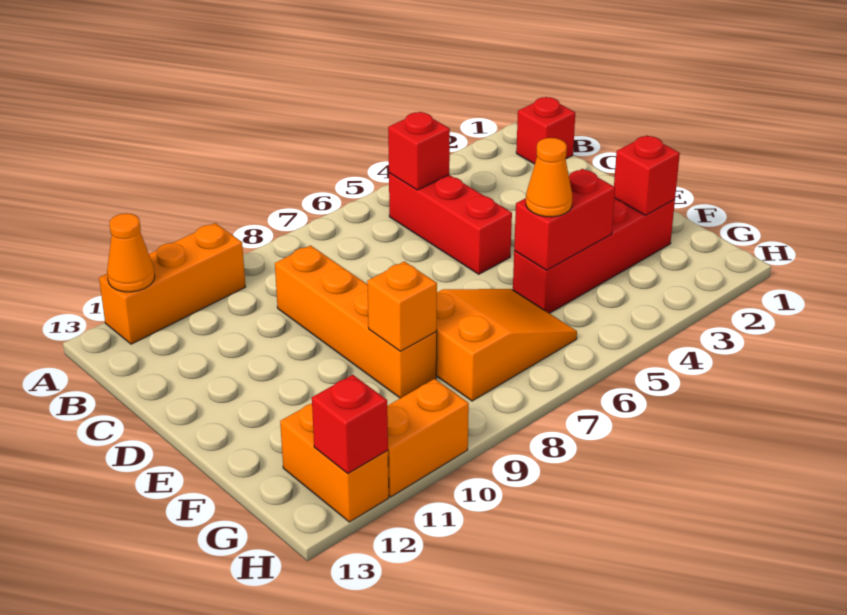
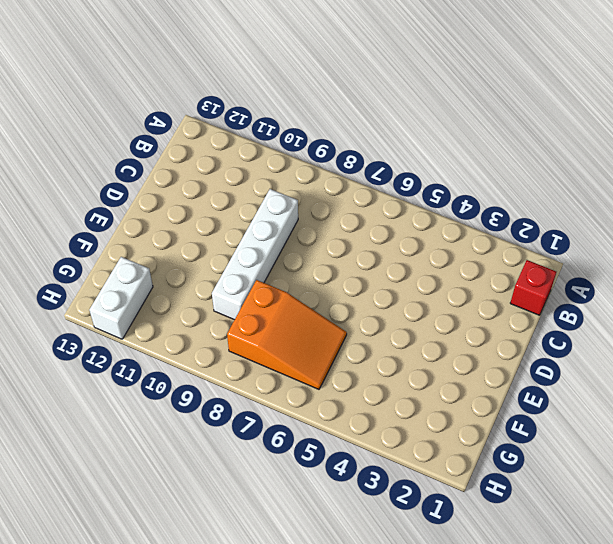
white 1x4 brick [212,189,298,320] -> orange 1x4 brick [275,245,437,398]
white 1x2 brick [89,257,153,339] -> orange 1x2 brick [280,403,389,522]
none -> orange 1x3 brick [99,223,246,344]
none -> red 1x3 brick [389,173,512,274]
none -> red 1x4 brick [513,198,675,313]

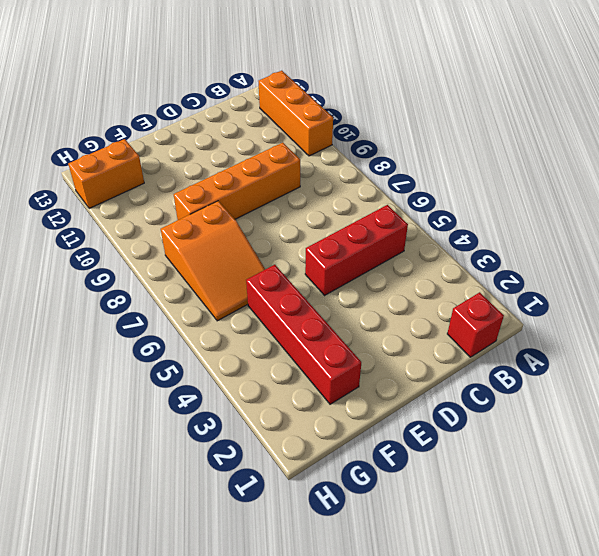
none -> orange 1x2 brick [387,379,469,497]
none -> orange 1x1 cone [107,213,155,292]
none -> red 1x1 brick [388,112,450,190]

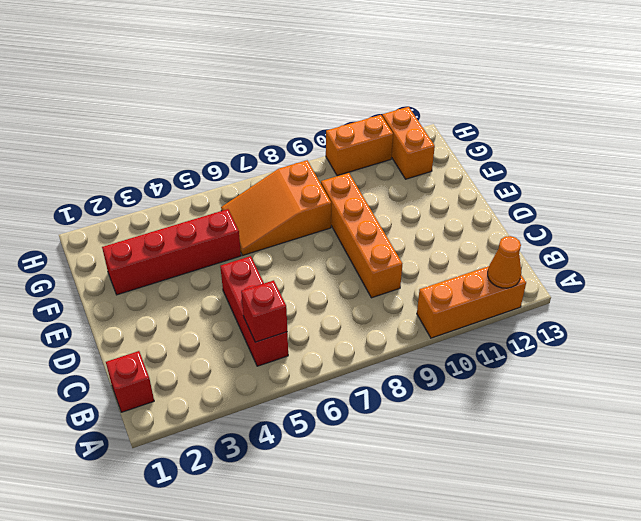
none -> red 1x1 brick [614,135,680,215]
none -> red 1x2 brick [514,169,615,270]
none -> orange 1x1 brick [367,261,437,351]

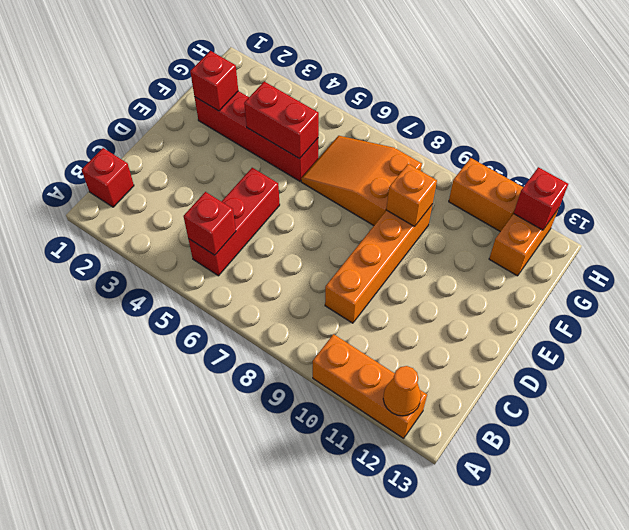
none -> orange 1x1 cone [526,138,572,217]

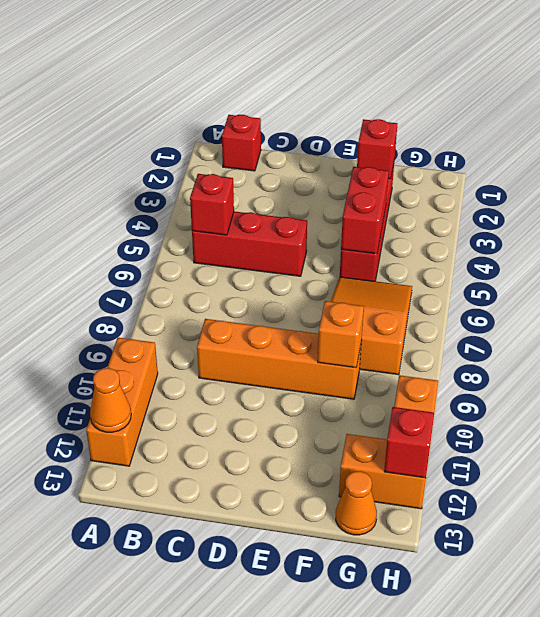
orange 1x1 cone [336,471,377,535] -> orange 1x1 cone moved to [526,138,572,217]

